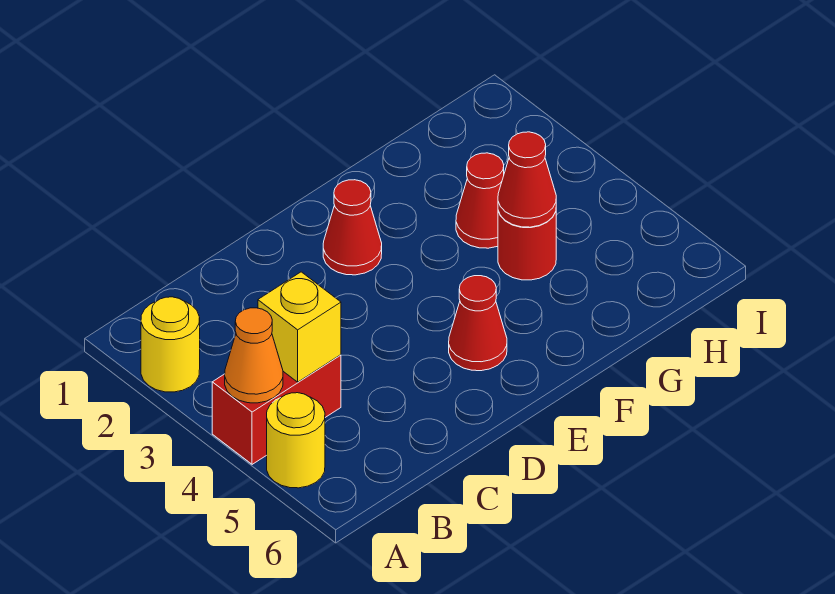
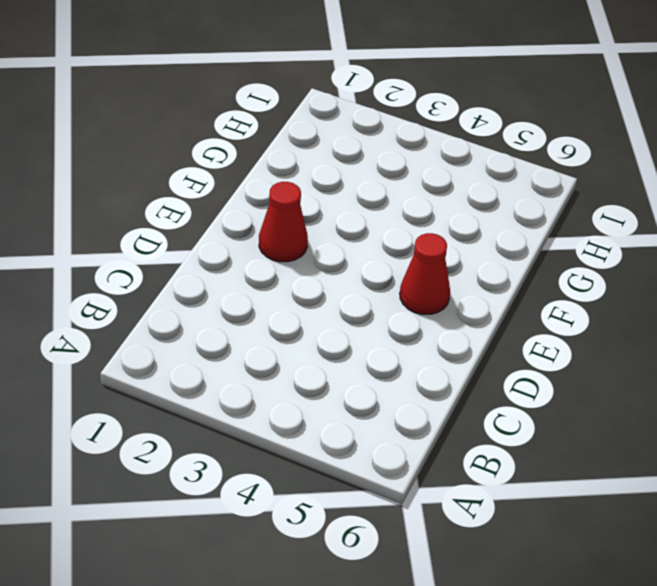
none -> yellow 1x1 round brick [141,297,200,392]
none -> red 1x2 brick [212,355,341,464]

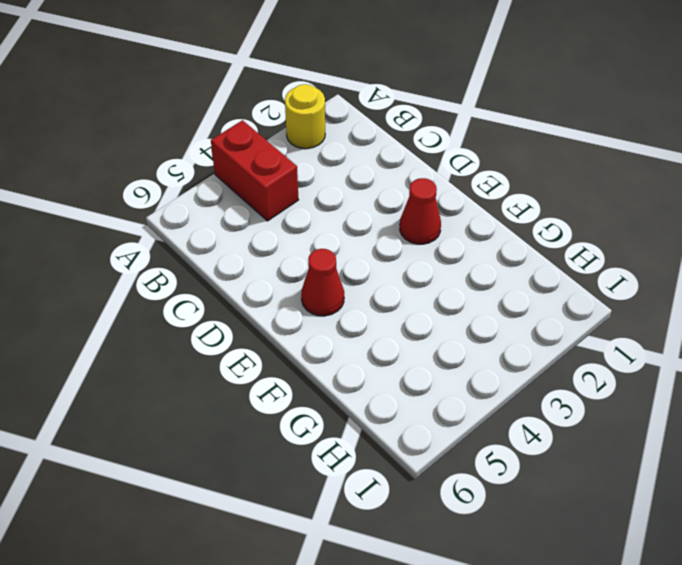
none -> yellow 1x1 round brick [267,393,325,488]
none -> red 1x1 cone [456,153,504,248]

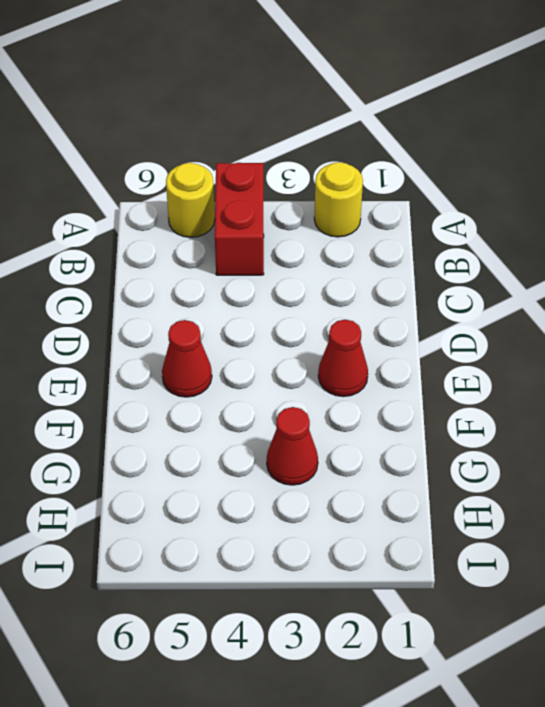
none -> red 1x1 round brick [498,211,556,280]
none -> orange 1x1 cone [225,308,283,403]

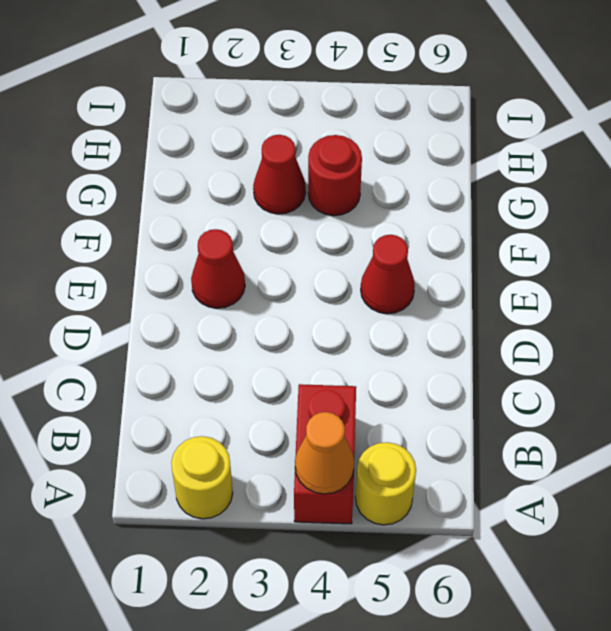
none -> yellow 1x1 brick [258,272,341,382]
none -> red 1x1 cone [498,132,556,227]

